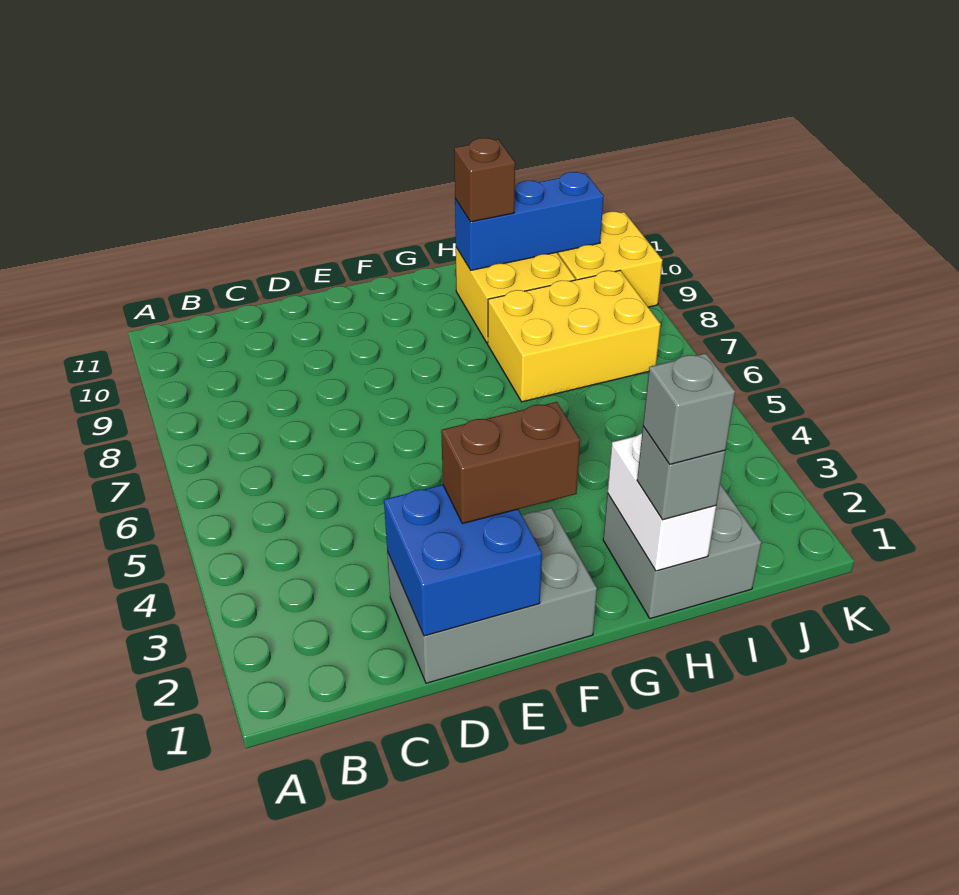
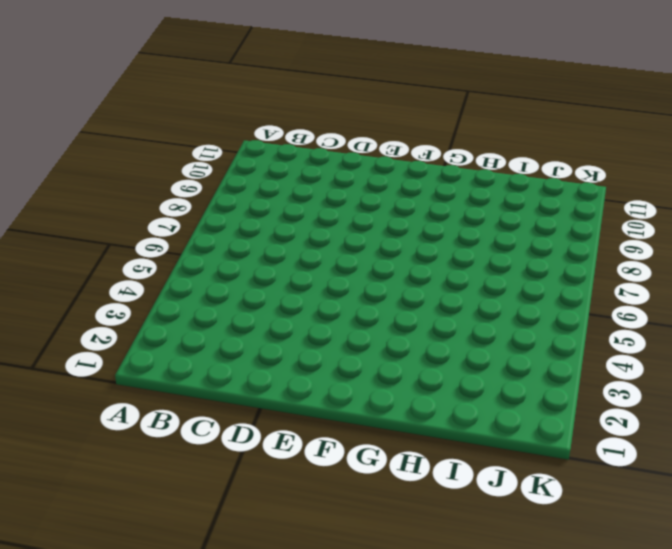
none -> grey 2x3 brick [387,508,597,683]
none -> grey 2x2 brick [603,484,762,619]
none -> yellow 2x3 brick [488,271,661,402]

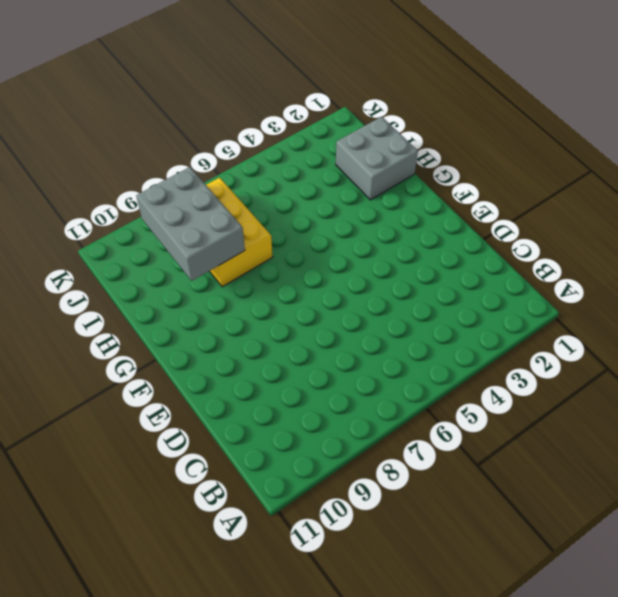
grey 2x3 brick [136,167,245,281] -> grey 2x3 brick moved to [387,508,597,683]
none -> yellow 2x2 brick [456,248,575,344]
none -> yellow 2x2 brick [557,212,663,307]
none -> blue 2x2 brick [384,485,542,636]

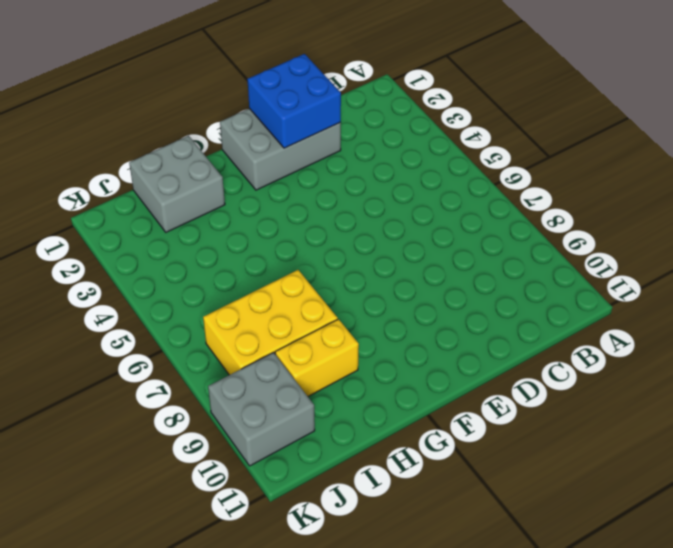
yellow 1x2 brick [275,319,359,396] -> yellow 2x2 brick [456,248,575,344]
grey 2x2 brick [208,353,315,466] -> yellow 2x2 brick [557,212,663,307]
none -> white 1x2 brick [608,433,716,571]
none -> blue 1x3 brick [455,172,604,270]
none -> brown 1x2 brick [441,402,580,524]

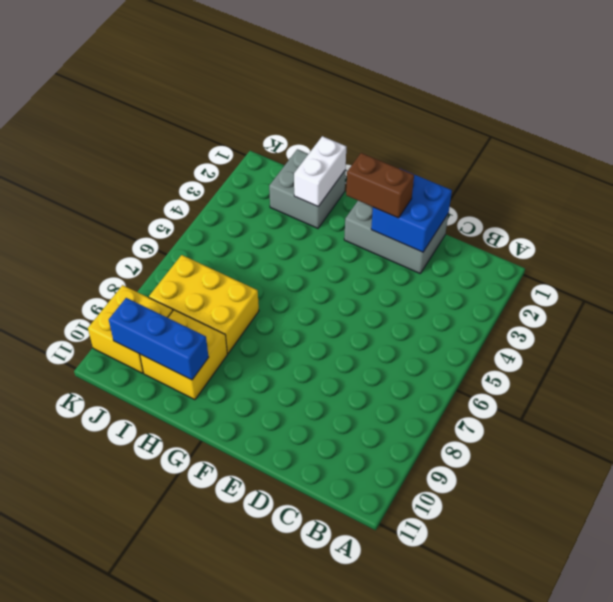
none -> grey 1x1 brick [637,426,725,520]
none -> brown 1x1 brick [454,138,515,222]
none -> grey 1x1 brick [643,353,735,464]

